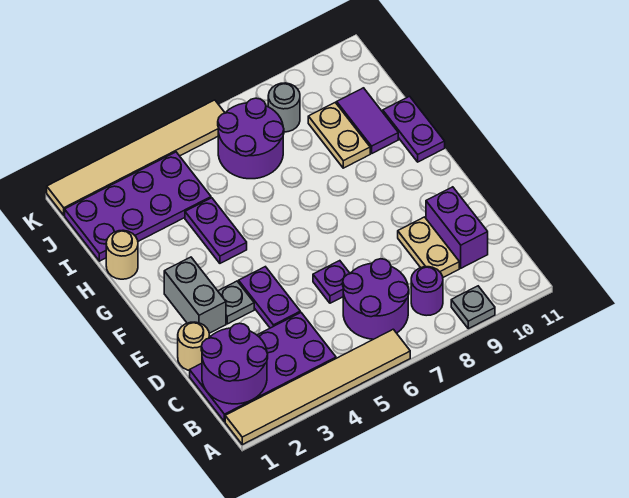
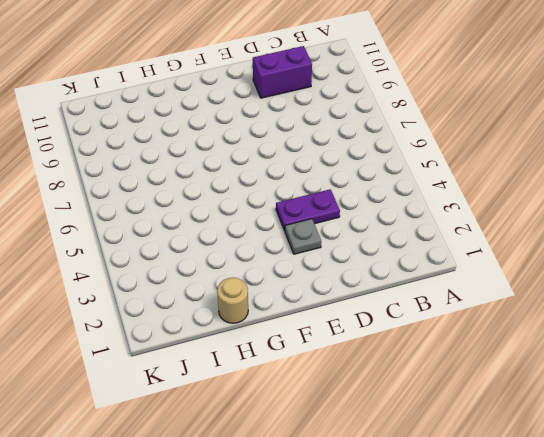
none -> tan 1x6 tile [225,329,410,445]
none -> grey 1x1 plate [451,286,495,329]
none -> purple 2x4 plate [190,312,336,422]

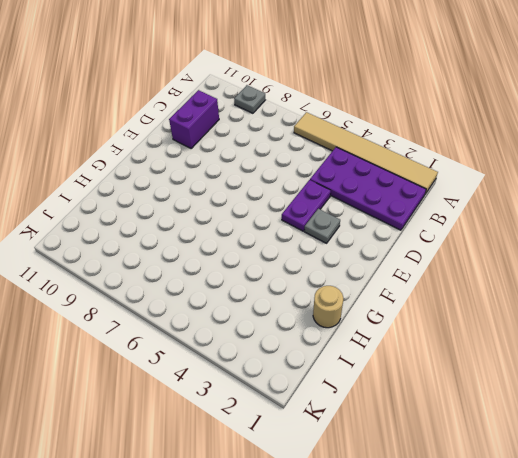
none -> purple 2x2 round brick [343,259,409,339]
none -> purple 1x1 round brick [411,267,443,316]
none -> tan 1x2 plate [398,217,459,277]

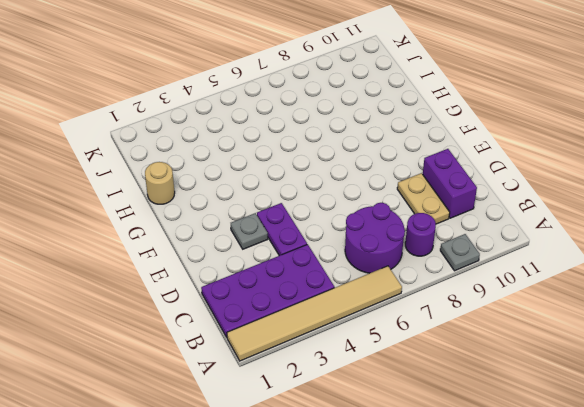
none -> tan 1x1 round brick [178,322,210,371]
none -> purple 1x1 plate [313,261,350,303]
none -> grey 1x2 brick [164,257,226,333]

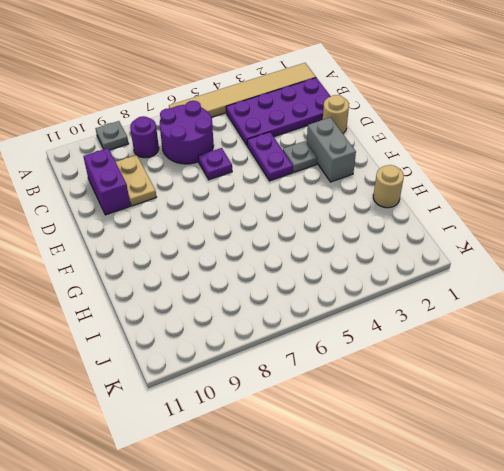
none -> purple 1x2 plate [185,198,247,263]
none -> purple 1x2 plate [383,96,445,162]
none -> tan 1x2 plate [308,103,370,168]

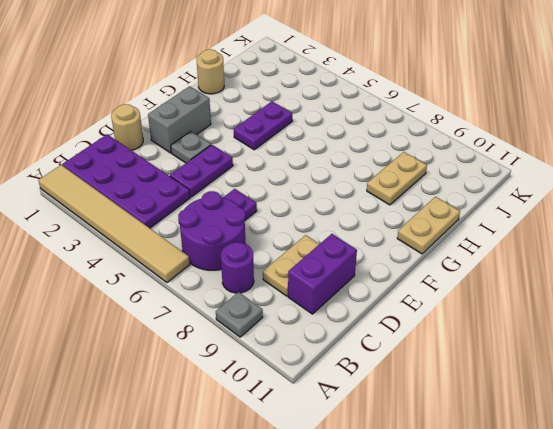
tan 1x2 plate [397,197,460,254] -> purple 1x2 plate [383,96,445,162]
none -> purple 1x2 tile [337,88,398,153]
none -> purple 2x4 plate [65,152,211,261]
none -> purple 2x2 round brick [218,98,284,179]

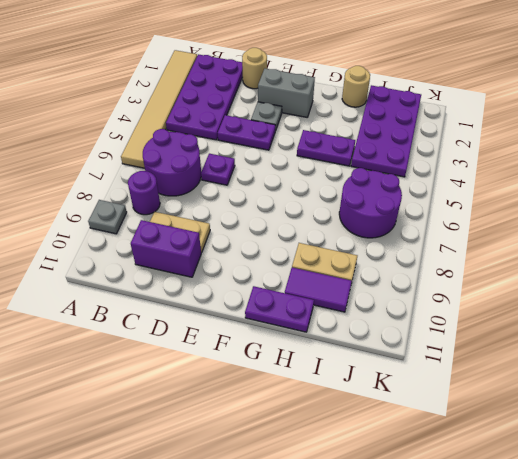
none -> grey 1x1 round brick [268,83,300,132]
none -> tan 1x6 tile [47,100,225,215]
none -> purple 2x2 round brick [201,323,268,404]

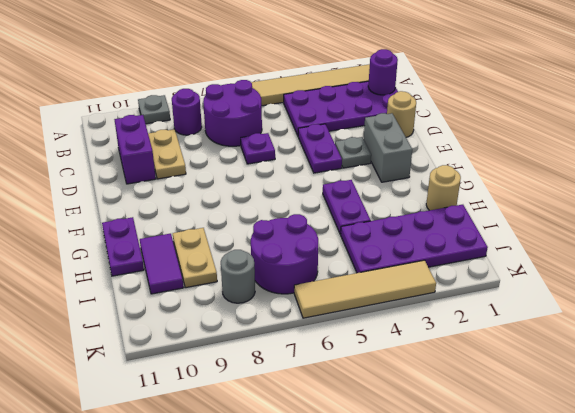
purple 1x1 round brick [368,49,398,95] -> purple 2x2 round brick [201,323,268,404]
tan 1x4 tile [294,260,436,318] -> tan 1x6 tile [47,100,225,215]

